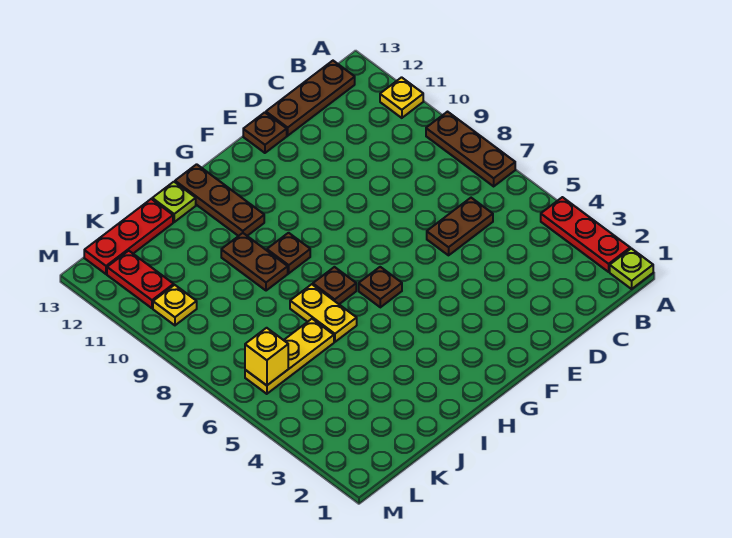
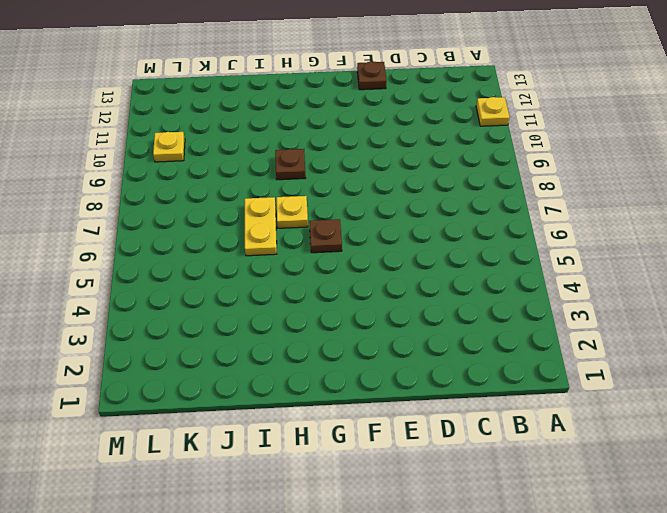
yellow 1x1 plate [276,196,308,228] -> brown 1x1 plate [313,267,356,304]
none -> lime 1x1 plate [610,248,653,289]
none -> red 1x3 plate [541,197,630,272]
none -> brown 1x3 plate [426,112,515,186]

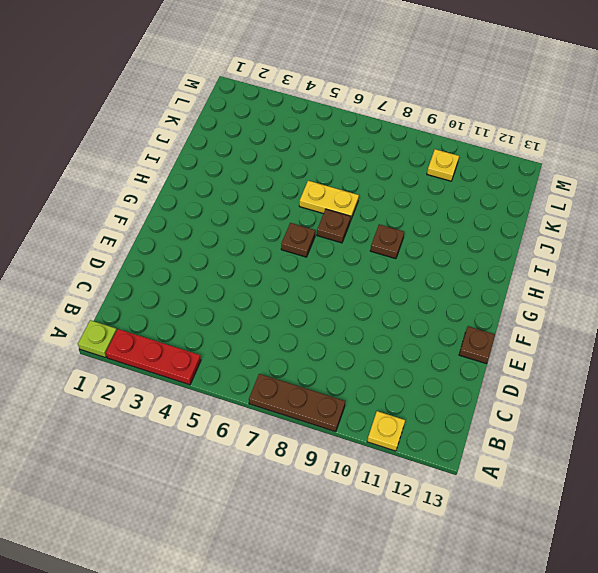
none -> brown 1x3 plate [266,61,355,136]
none -> brown 1x2 plate [427,198,493,255]
none -> brown 1x3 plate [175,164,264,236]

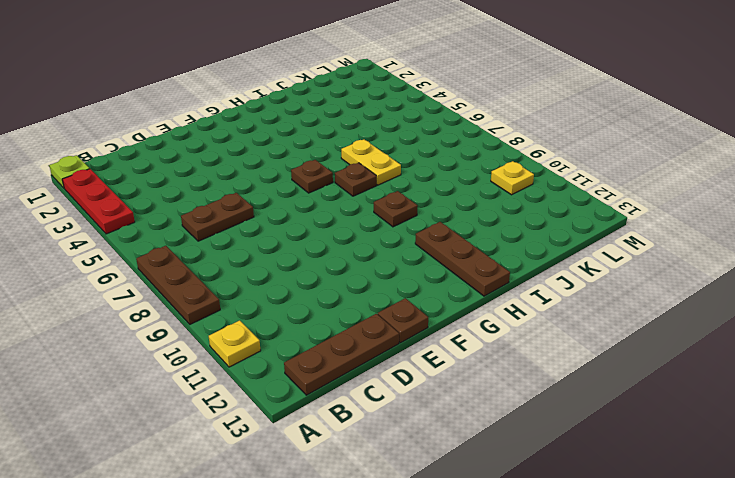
none -> brown 1x2 plate [221,233,288,291]
none -> lime 1x1 plate [152,182,196,222]
none -> yellow 1x3 plate [245,319,334,394]

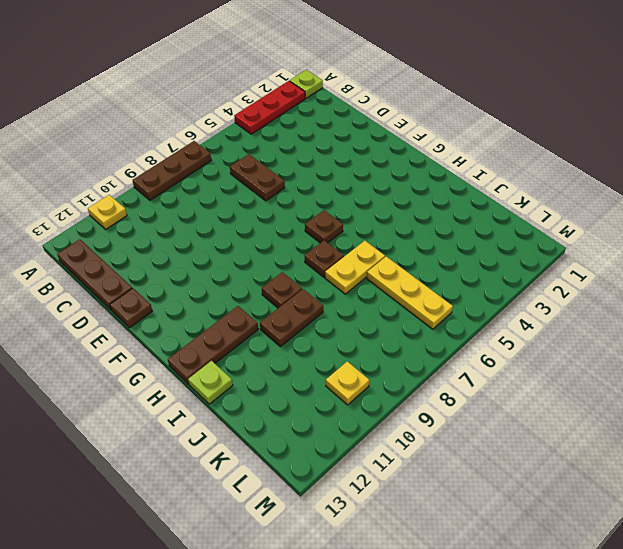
none -> red 1x3 plate [84,199,173,274]
none -> red 1x2 plate [107,251,174,308]
none -> yellow 1x1 brick [245,328,288,385]

